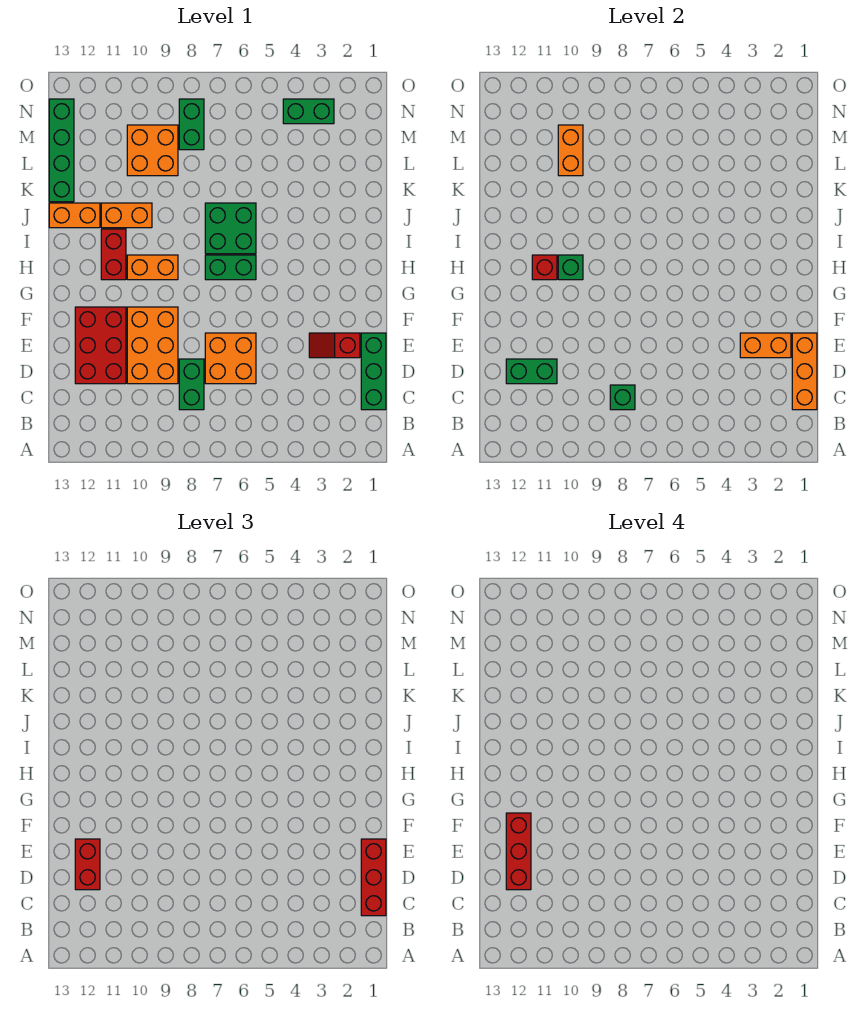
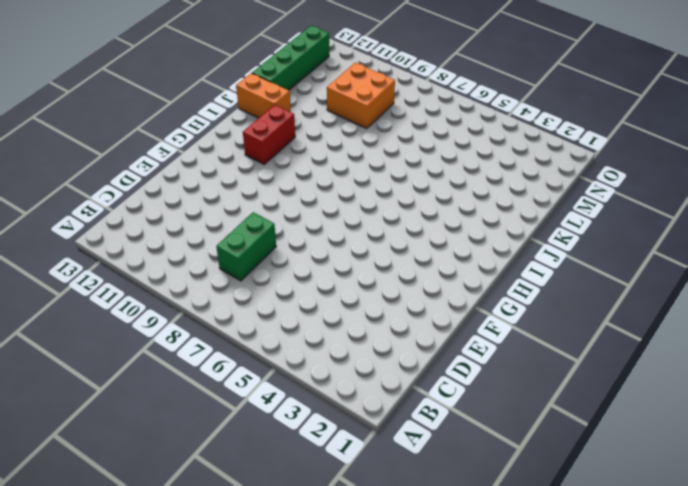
none -> green 1x3 brick [361,333,386,410]
none -> orange 2x2 brick [205,333,256,384]
none -> orange 2x3 brick [127,307,178,384]

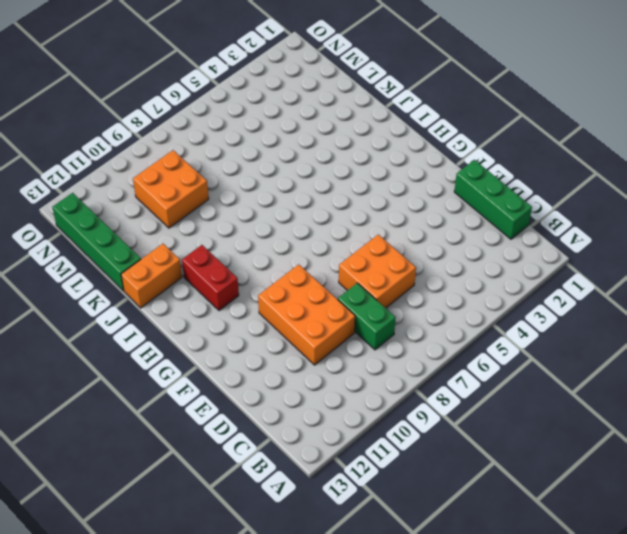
none -> red 2x3 brick [75,307,126,384]
none -> red 1x2 slope [309,333,360,358]
none -> green 1x2 brick [205,255,256,280]

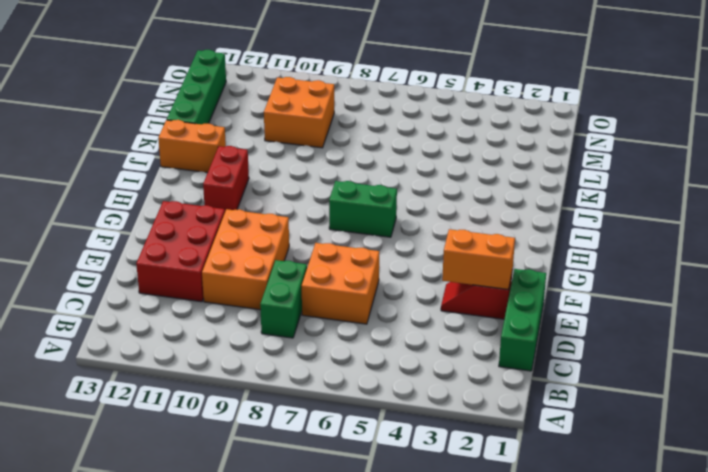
none -> orange 1x2 brick [127,255,178,280]
none -> green 2x2 brick [205,203,256,254]
none -> orange 1x2 brick [101,203,152,228]

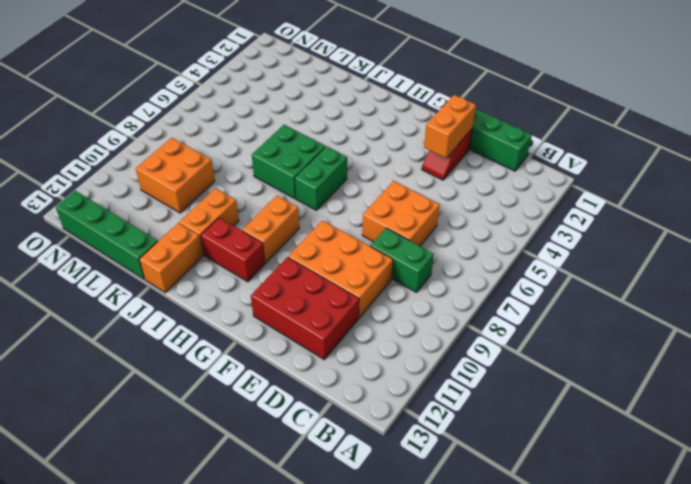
none -> green 1x2 brick [179,99,204,150]
none -> green 1x2 brick [283,99,334,124]
none -> orange 1x3 brick [792,333,817,410]

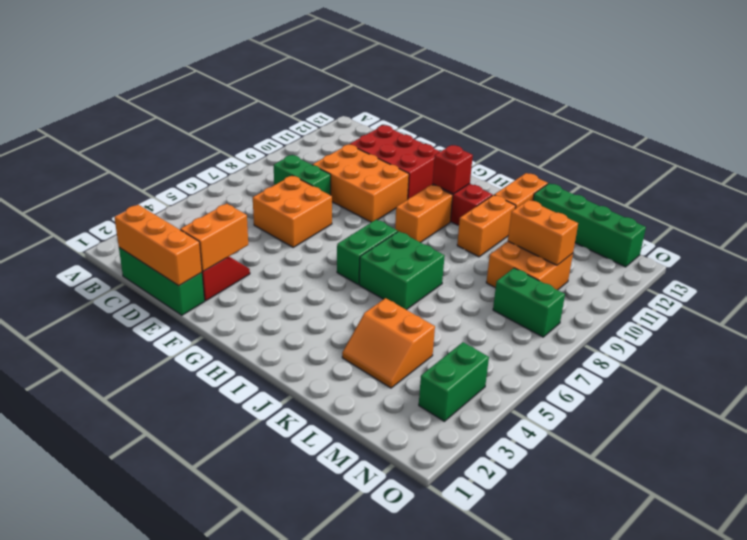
orange 2x2 slope [342,298,435,388] -> none
none -> green 1x1 brick [610,385,635,410]
none -> green 1x2 brick [506,359,557,384]
none -> green 1x1 brick [558,255,583,280]

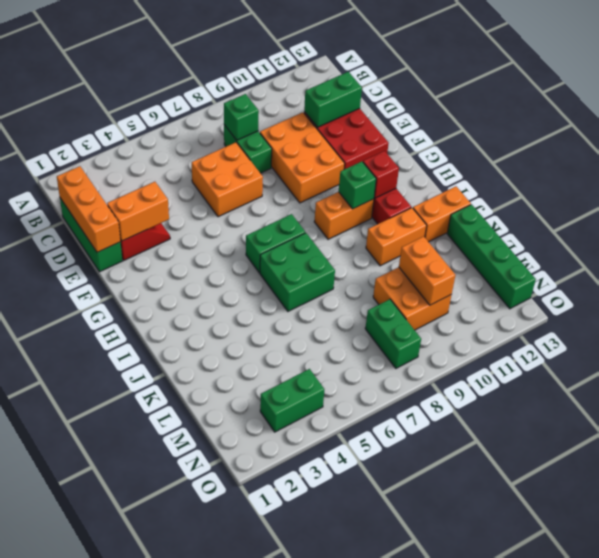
none -> red 1x3 brick [361,839,386,916]
none -> red 1x2 brick [75,839,100,890]
none -> red 1x3 brick [506,813,531,890]

